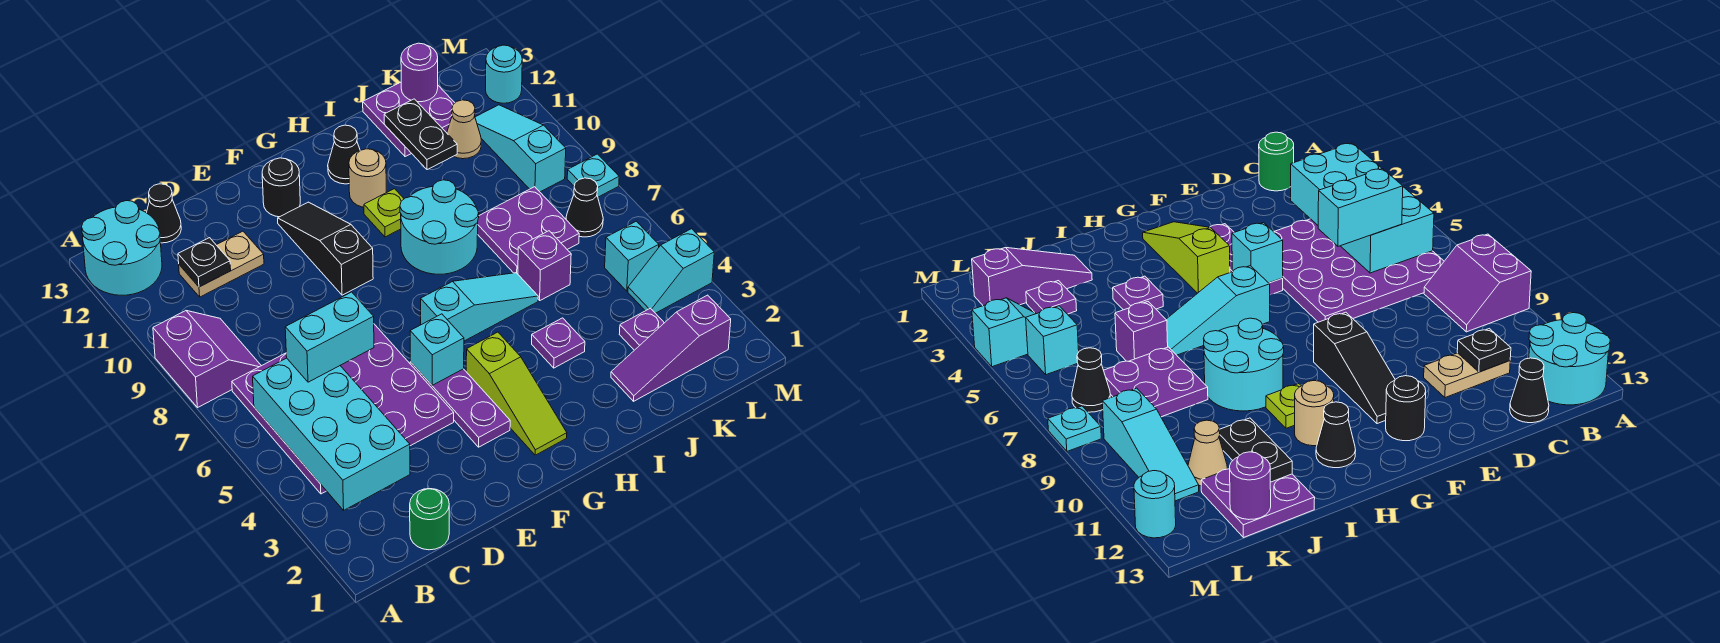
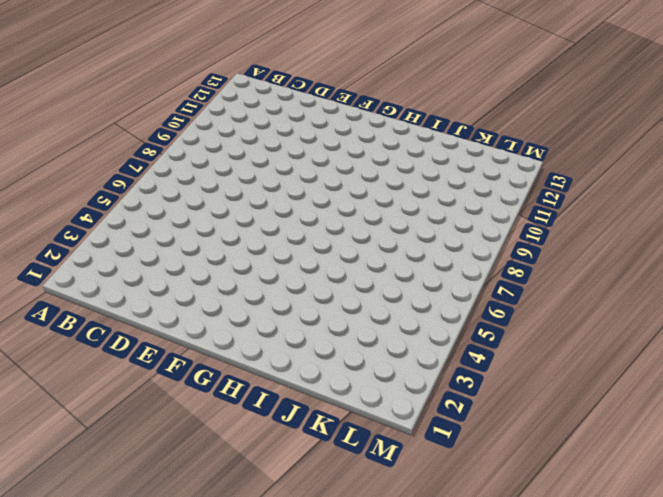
none -> purple 2x2 slope [153,311,261,408]
none -> cyan 2x2 round brick [82,201,162,295]
none -> purple 4x4 plate [232,324,454,494]
none -> green 1x1 round brick [410,489,449,550]

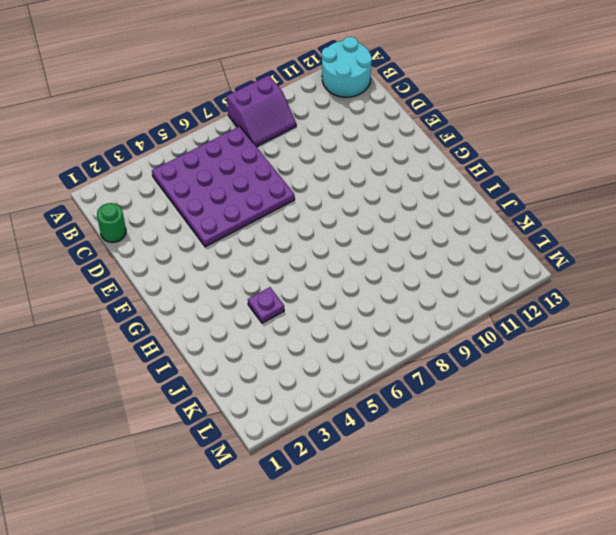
none -> tan 1x2 plate [179,231,264,297]
none -> black 1x1 cone [147,184,181,243]
none -> purple 1x3 plate [410,362,510,447]
none -> black 1x3 slope [278,202,373,295]

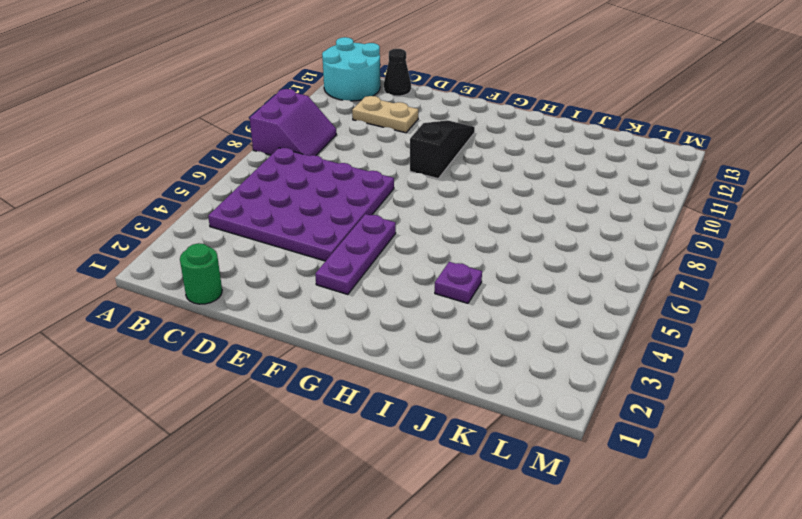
none -> black 1x1 round brick [262,158,300,217]
none -> lime 1x3 slope [466,332,567,455]
none -> cyan 1x3 slope [421,273,538,341]
none -> cyan 2x2 round brick [400,180,479,274]

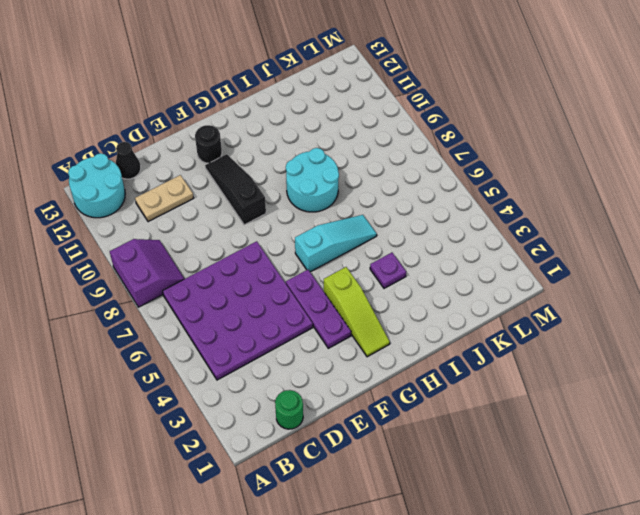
none -> lime 1x1 plate [364,189,404,237]
none -> tan 1x1 round brick [349,149,386,207]
none -> black 1x1 cone [328,125,360,184]
none -> purple 1x3 slope [611,295,731,401]

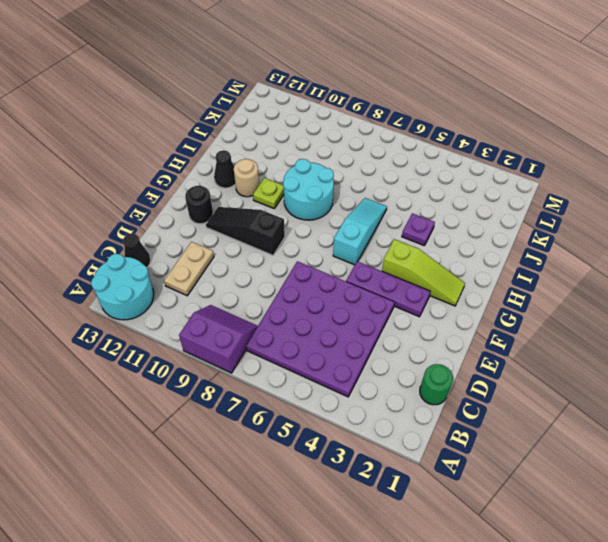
none -> purple 1x3 slope [611,295,731,401]
none -> purple 1x1 brick [518,231,571,300]
none -> purple 2x2 plate [478,187,579,274]
none -> purple 2x2 plate [363,82,455,157]

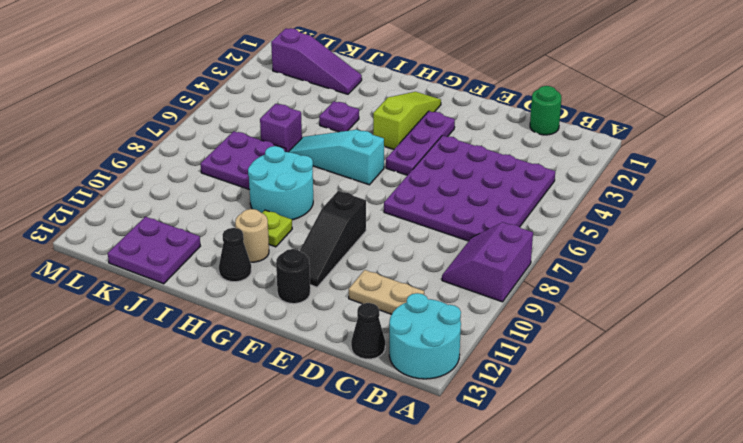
none -> purple 1x1 plate [619,308,664,350]
none -> tan 1x1 cone [447,100,481,159]
none -> cyan 1x2 slope [628,229,714,313]
none -> cyan 1x1 brick [605,221,659,291]

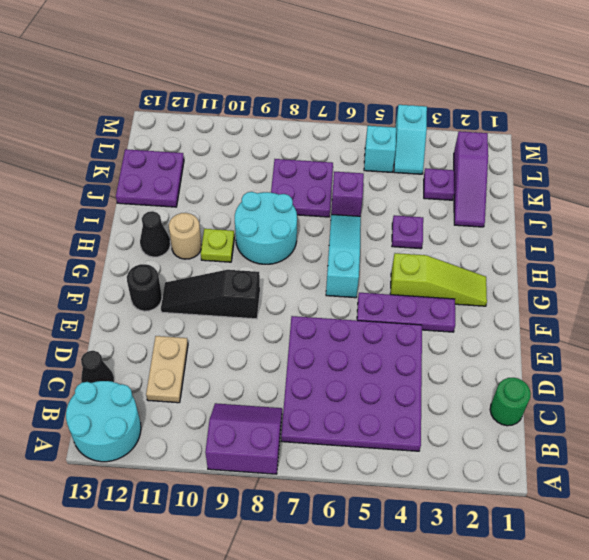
none -> tan 1x1 cone [447,100,481,159]
none -> black 1x1 cone [566,178,603,237]
none -> cyan 1x3 slope [475,105,566,192]
none -> cyan 1x1 plate [567,154,619,197]

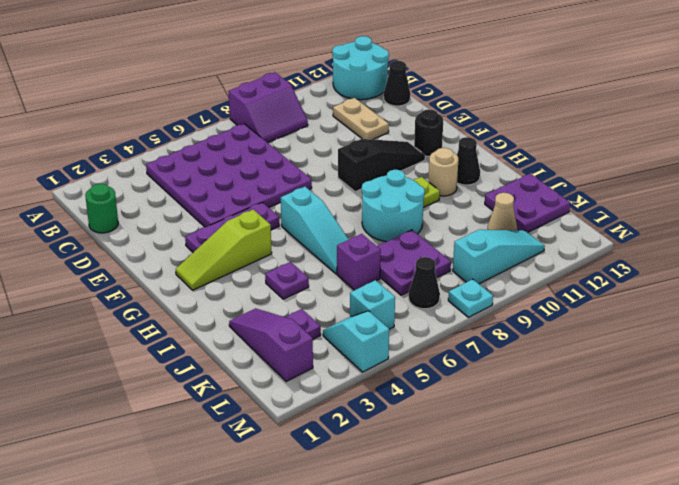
none -> cyan 1x1 round brick [486,45,522,103]
none -> cyan 2x4 brick [253,358,410,510]
none -> black 1x1 plate [178,238,231,287]
none -> cyan 1x1 brick [410,314,464,385]

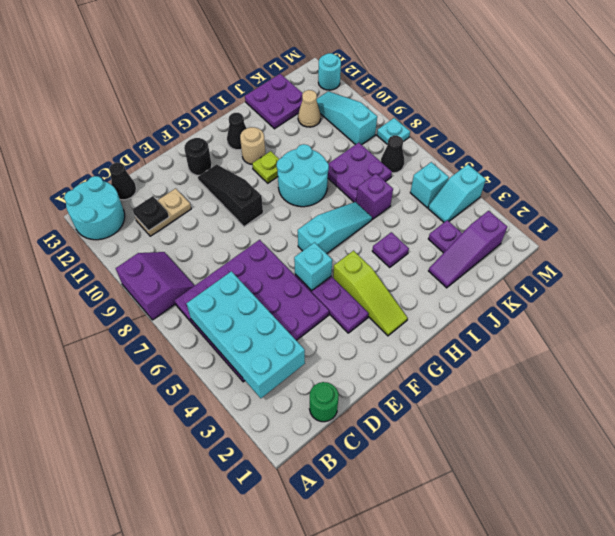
none -> black 1x2 plate [384,99,457,170]
none -> purple 1x1 round brick [401,43,438,102]
none -> cyan 1x2 brick [285,292,374,382]

